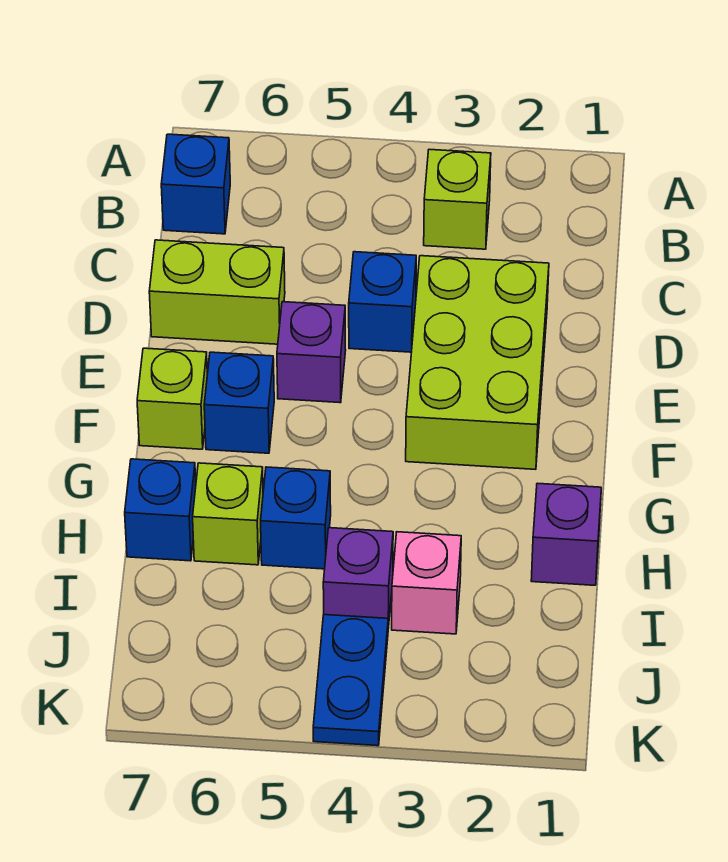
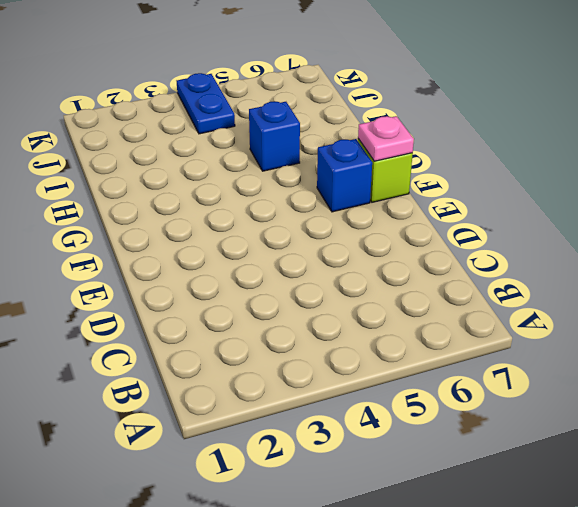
pink 1x1 plate [358,116,414,161] -> none
none -> lime 1x1 brick [424,149,491,249]
none -> blue 1x1 brick [161,134,230,234]
none -> lime 2x3 brick [406,256,549,469]

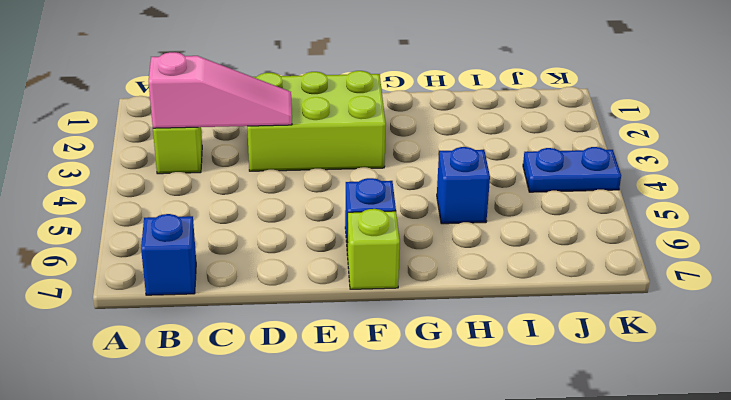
pink 1x3 slope [149,52,292,128] -> none
none -> blue 1x1 brick [349,252,416,352]
none -> lime 1x2 brick [149,240,285,344]
none -> purple 1x1 brick [277,302,346,403]

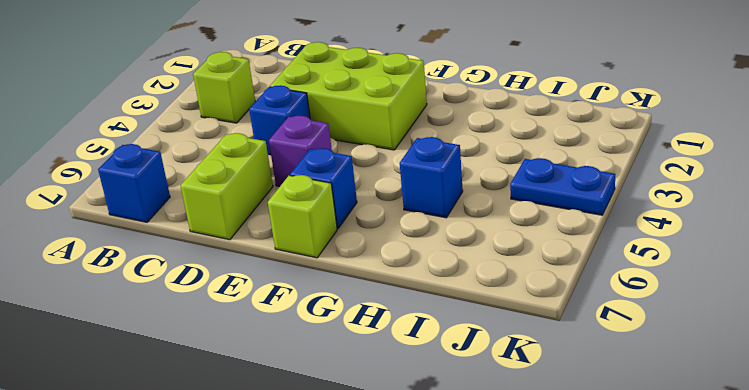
none -> purple 1x1 brick [531,483,601,585]
none -> lime 1x1 brick [193,463,263,565]
none -> blue 1x1 brick [125,459,196,561]

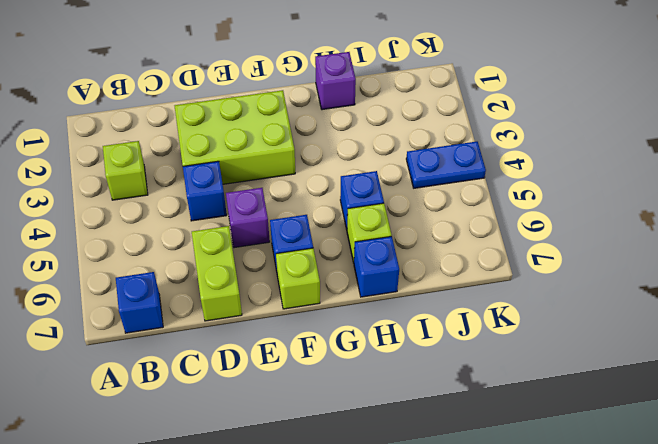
none -> pink 1x1 brick [392,532,461,634]
none -> purple 1x1 brick [323,528,393,628]

